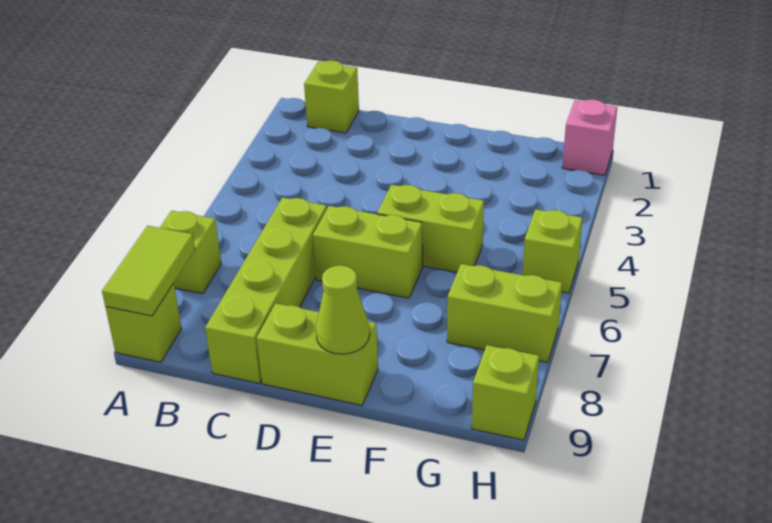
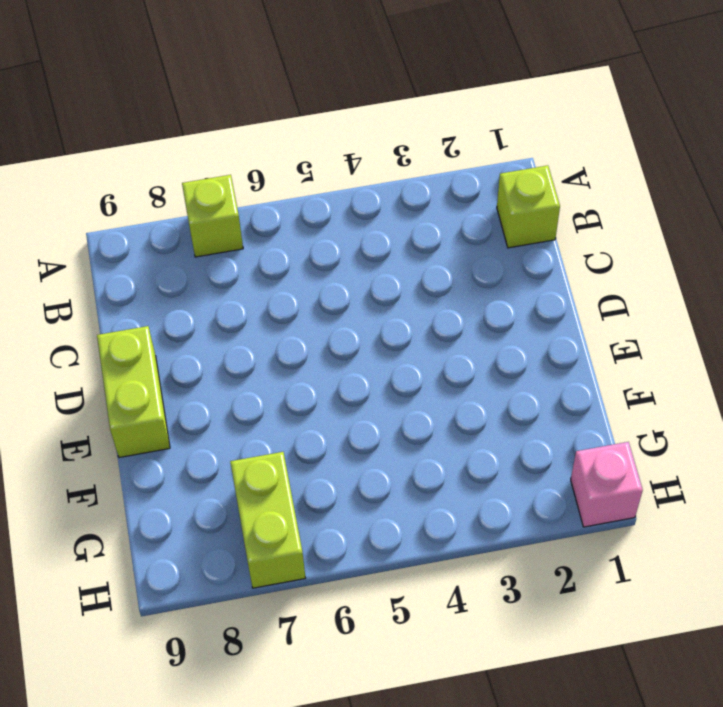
none -> lime 1x1 brick [105,283,182,362]
none -> lime 1x4 brick [205,198,327,383]
none -> lime 1x2 brick [313,206,423,298]

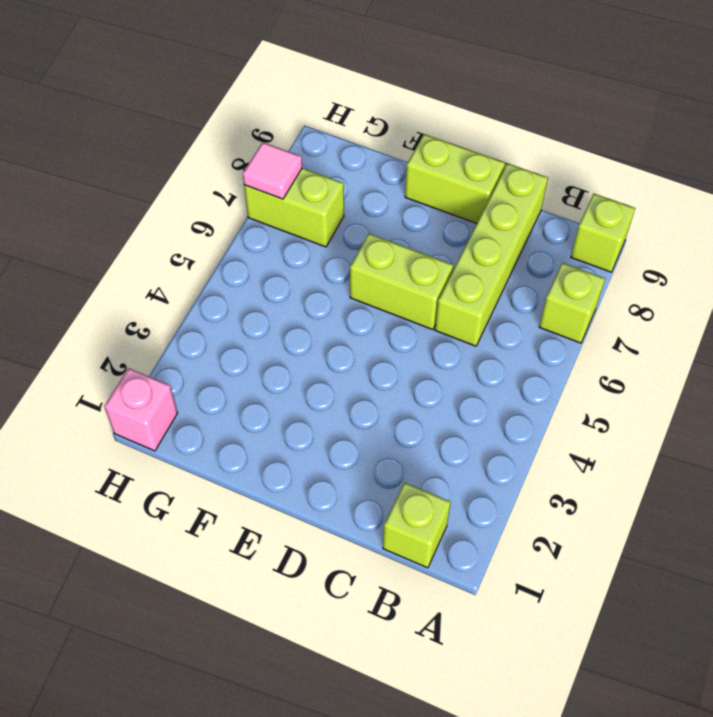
pink 1x1 tile [243,142,302,199] -> none
none -> lime 1x2 brick [377,185,484,272]
none -> lime 1x1 brick [523,209,583,293]
none -> lime 1x1 brick [472,345,539,440]

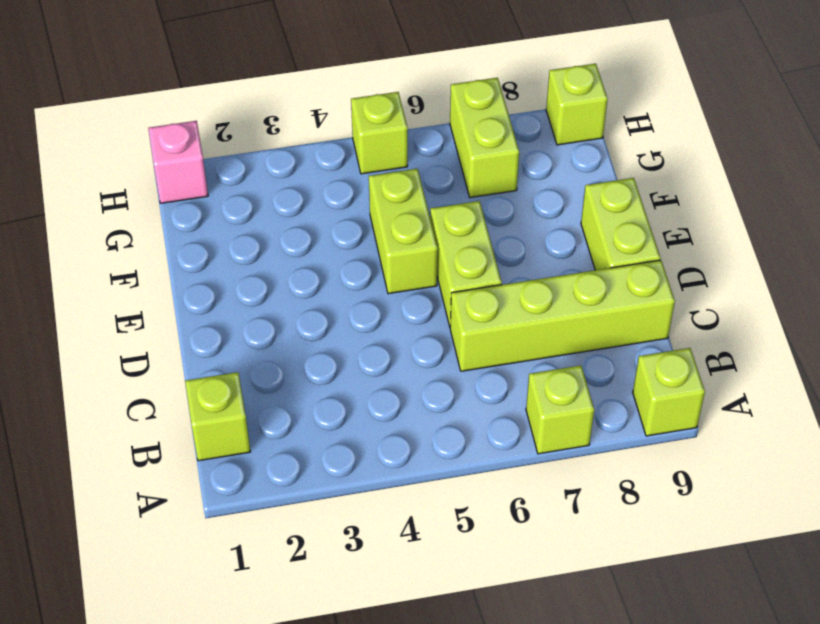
none -> lime 1x2 tile [102,226,195,316]
none -> lime 1x1 cone [316,266,370,354]

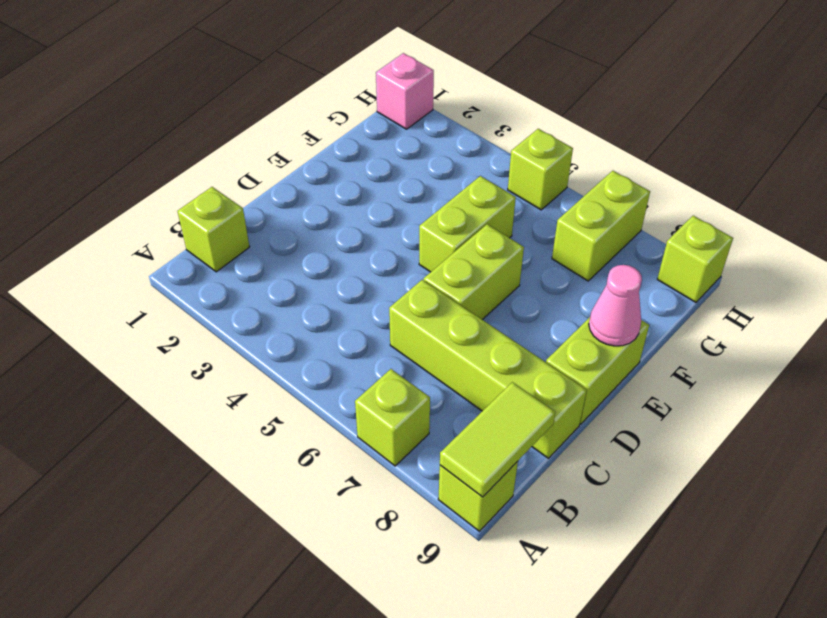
lime 1x2 tile [440,382,555,497] -> lime 1x2 tile turned to [102,226,195,316]
pink 1x1 cone [589,265,642,346] -> lime 1x1 cone [316,266,370,354]

